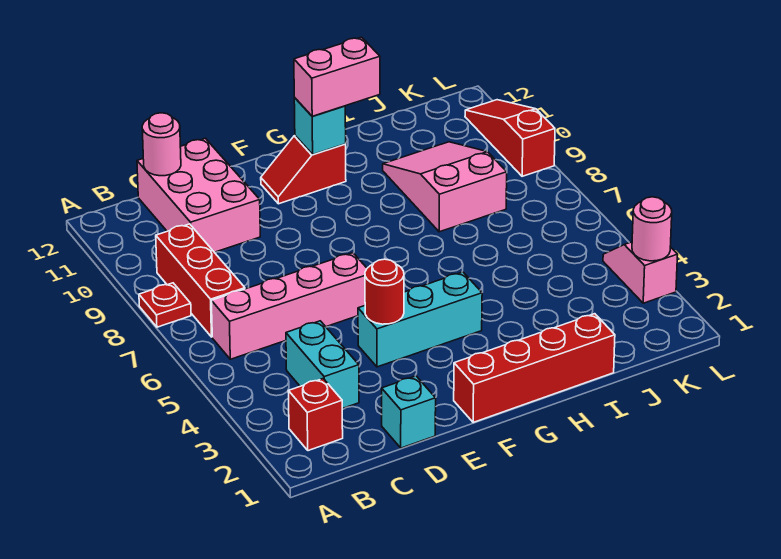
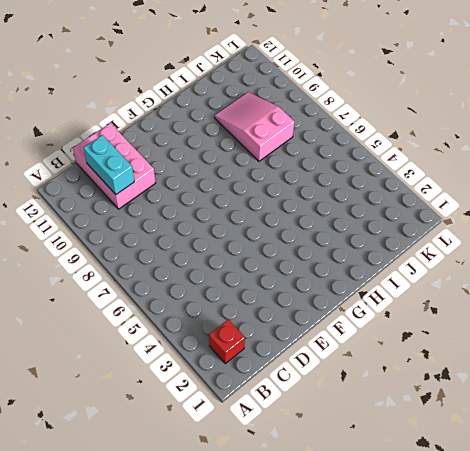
cyan 1x2 brick [84,135,134,194] -> cyan 1x2 brick moved to [286,321,359,409]
none -> red 1x1 plate [139,283,191,327]
none -> pink 1x4 brick [211,253,367,359]
none -> red 1x3 brick [156,224,245,337]

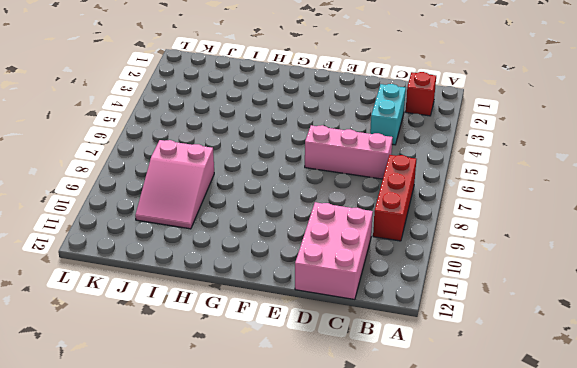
pink 1x3 brick [305,125,393,179] -> pink 1x4 brick [211,253,367,359]
none -> red 1x1 plate [139,283,191,327]
none -> cyan 1x1 brick [382,376,436,448]
none -> cyan 1x3 brick [358,272,482,367]

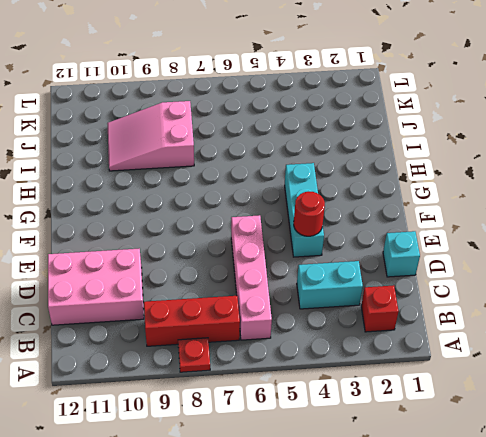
none -> red 1x4 brick [454,314,615,423]
none -> red 1x2 slope [261,136,346,204]
none -> pink 1x2 slope [603,242,678,303]

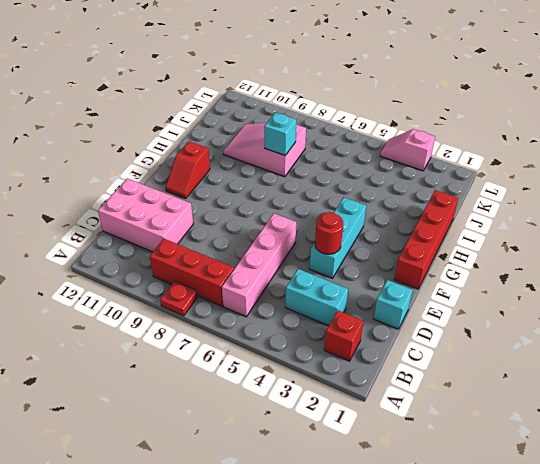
cyan 1x1 brick [264,113,296,155] -> cyan 1x1 brick moved to [294,98,346,155]
none -> red 1x3 slope [465,100,555,176]
none -> pink 1x1 round brick [142,113,181,176]
none -> pink 1x1 round brick [632,197,672,261]

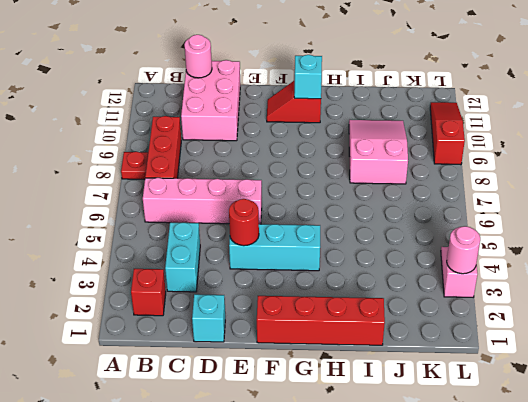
none -> pink 1x2 brick [294,37,380,116]

